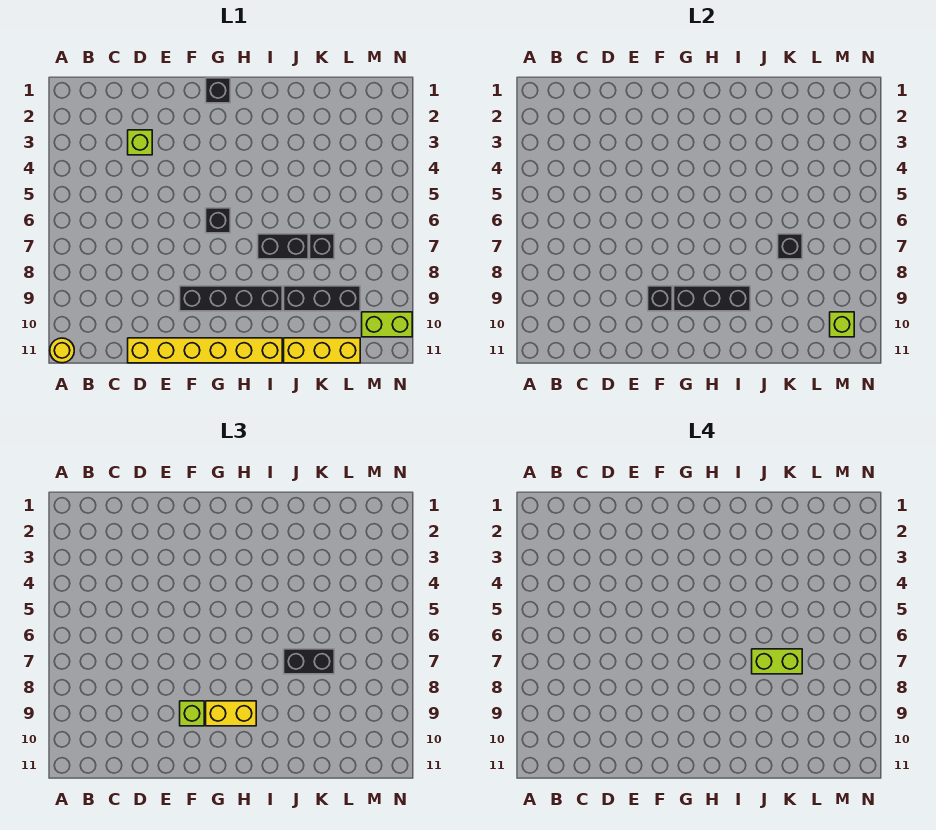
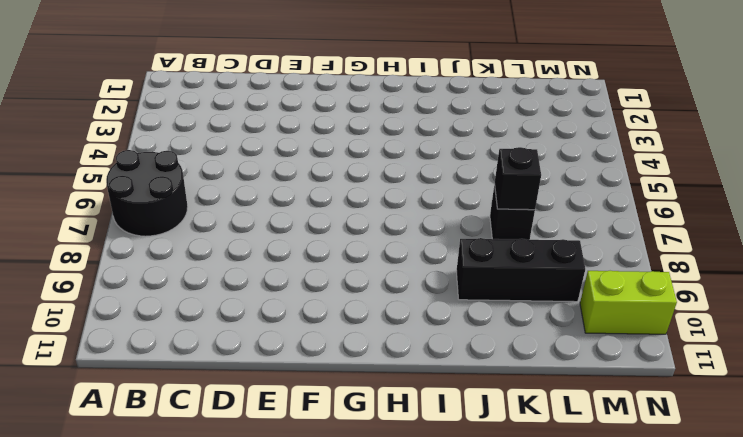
black 2x2 round brick [106,150,188,236] -> none
none -> yellow 1x1 round brick [50,338,74,363]
none -> lime 1x1 brick [128,130,152,155]
none -> yellow 1x6 brick [128,338,282,363]

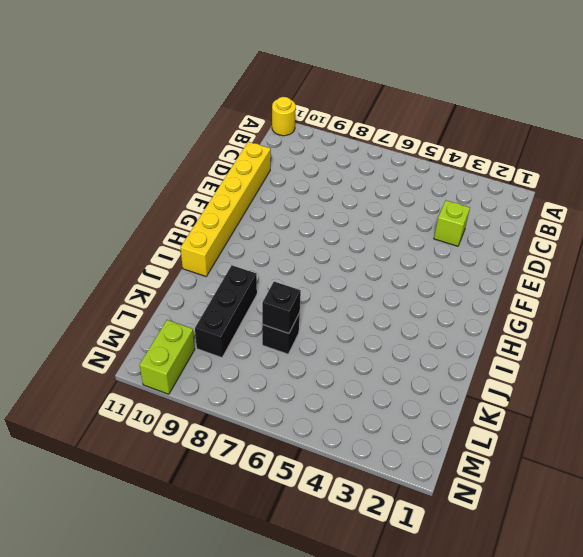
none -> black 1x4 brick [180,286,282,311]
none -> black 1x1 brick [206,78,230,103]
none -> black 1x1 brick [206,208,230,233]

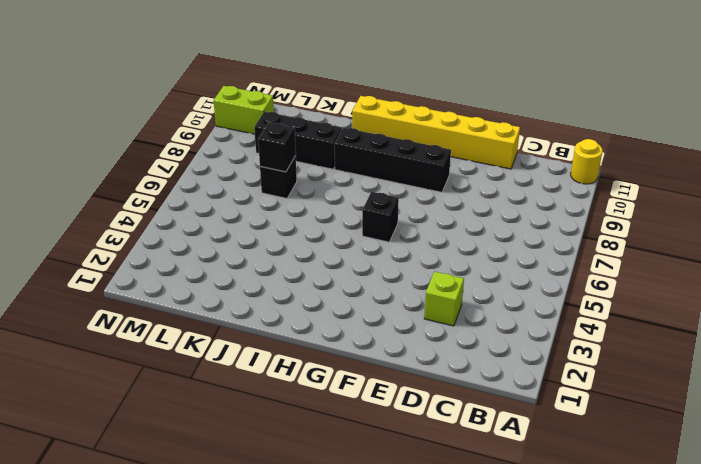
none -> black 1x1 brick [206,78,230,103]
none -> black 1x2 brick [258,234,308,259]
none -> yellow 1x3 brick [284,338,360,363]

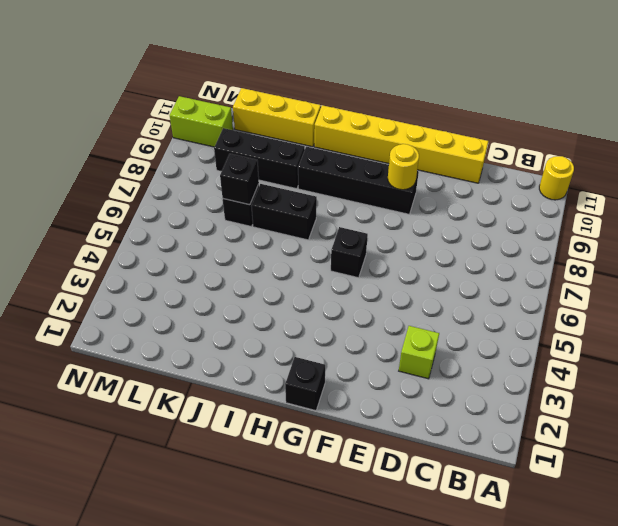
yellow 1x1 round brick [388,144,419,190] -> black 1x1 brick [648,286,672,311]
none -> black 1x3 brick [674,286,750,311]
none -> lime 1x1 brick [830,312,854,337]
none -> lime 1x1 brick [180,701,204,726]

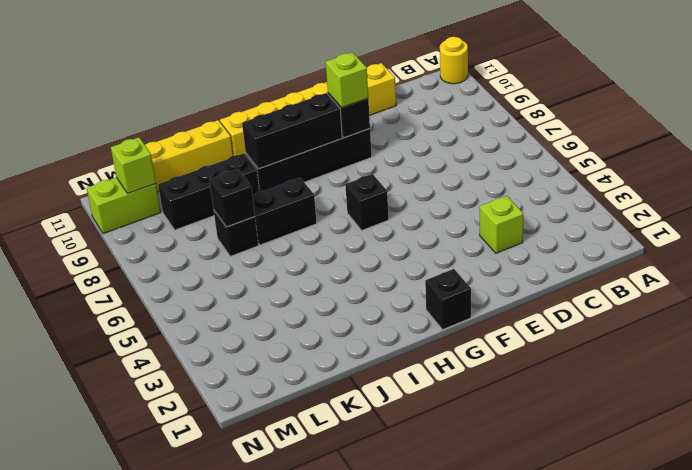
none -> yellow 1x2 brick [206,701,256,726]
none -> black 1x2 brick [284,649,334,674]
none -> lime 1x2 brick [752,649,802,674]

